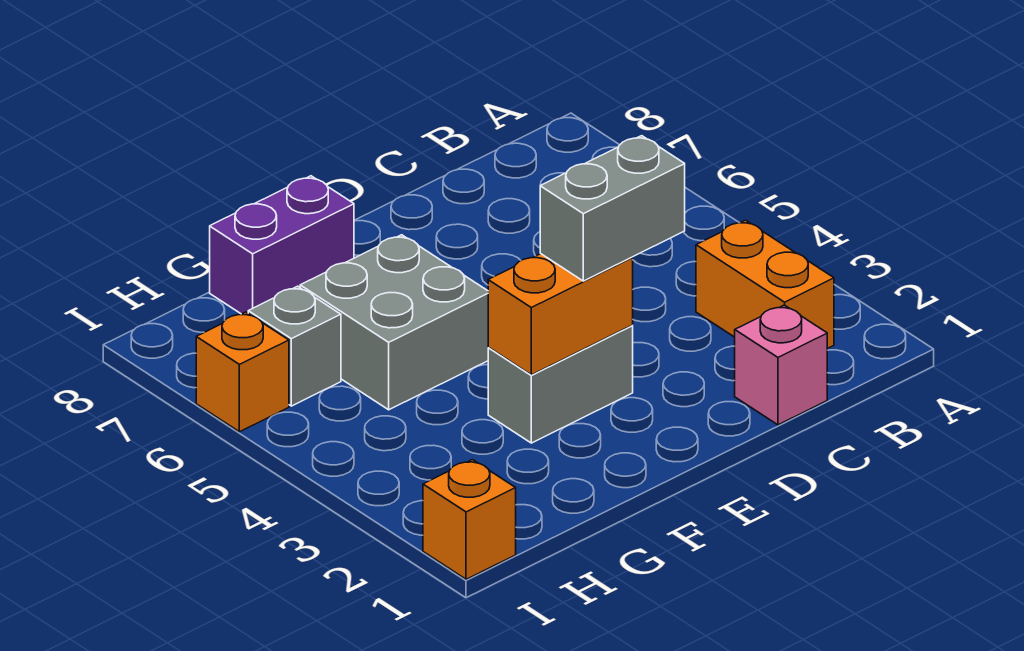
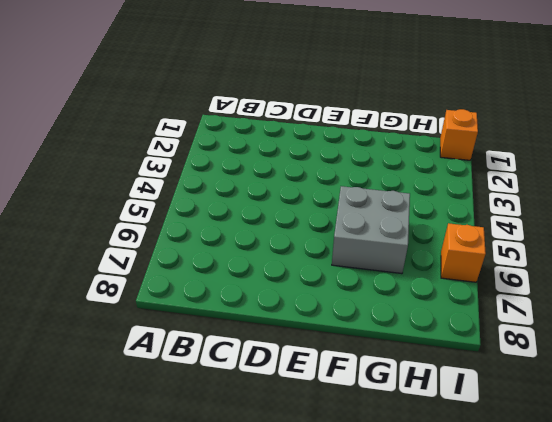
none -> orange 1x2 brick [696,220,834,349]
none -> pink 1x1 brick [735,305,827,425]

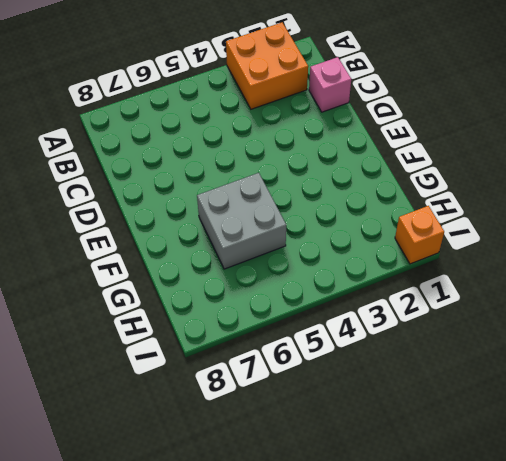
orange 2x2 brick [226,22,308,109] -> orange 1x2 brick [696,220,834,349]
none -> grey 1x2 brick [488,326,633,443]
none -> purple 1x2 brick [210,176,354,314]

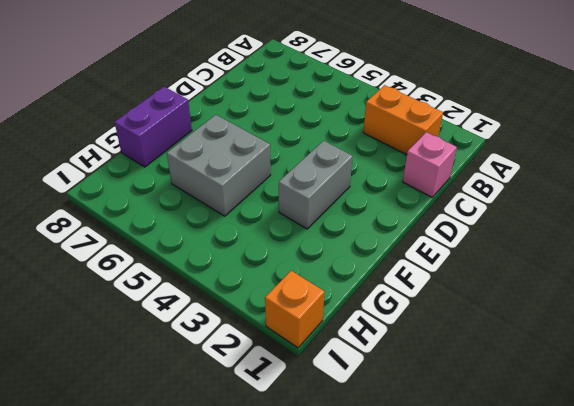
none -> grey 1x1 brick [248,286,341,406]
none -> orange 1x1 brick [196,312,289,432]

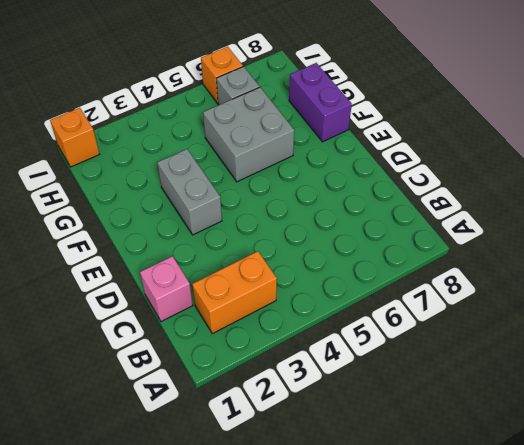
none -> orange 1x2 brick [488,254,633,375]
none -> grey 1x2 brick [540,136,685,281]

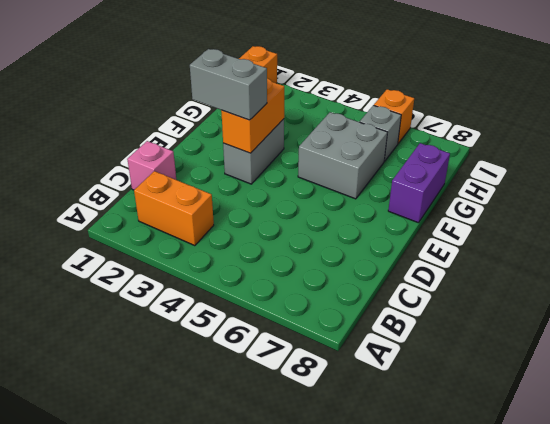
grey 1x2 brick [190,49,267,120] -> grey 1x2 brick turned to [540,136,685,281]

